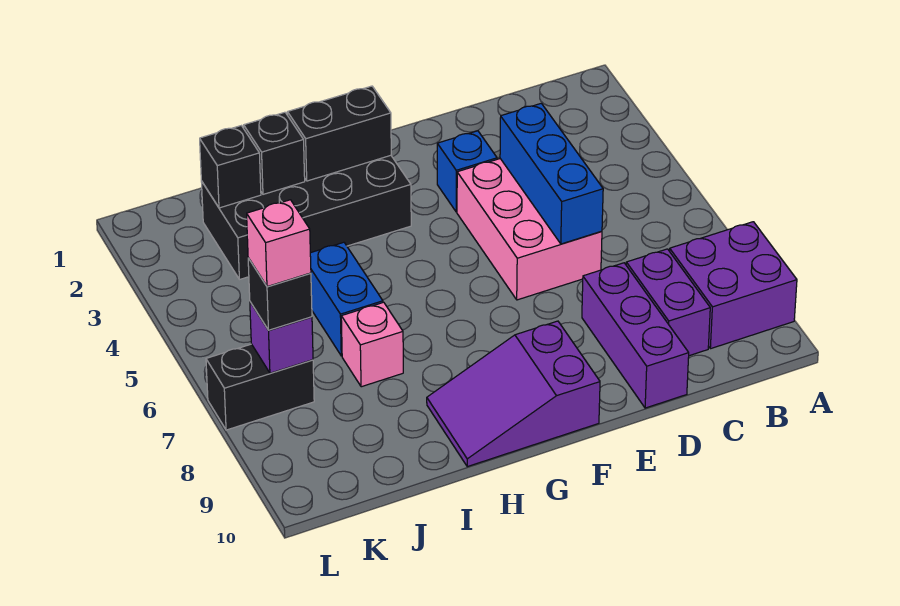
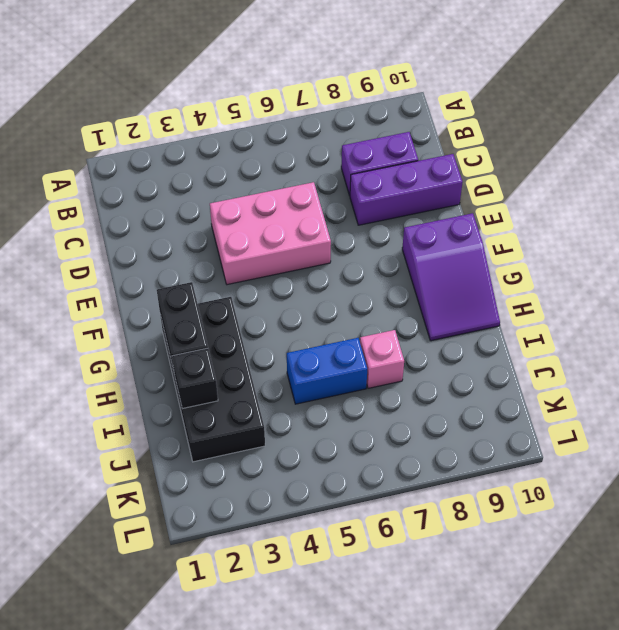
none -> purple 2x2 brick [670,222,797,349]
none -> blue 1x1 brick [437,131,497,212]
none -> black 1x2 brick [206,344,314,430]

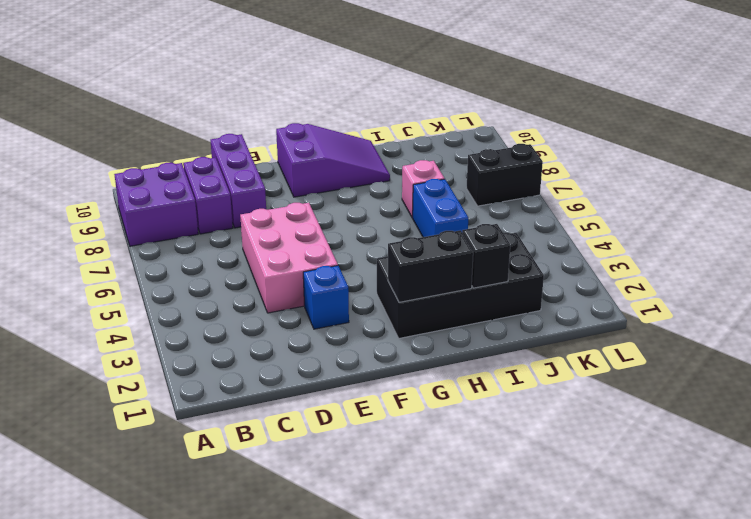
none -> blue 1x3 brick [500,103,603,244]
none -> black 1x1 brick [200,126,261,208]
none -> purple 1x1 brick [250,302,313,373]

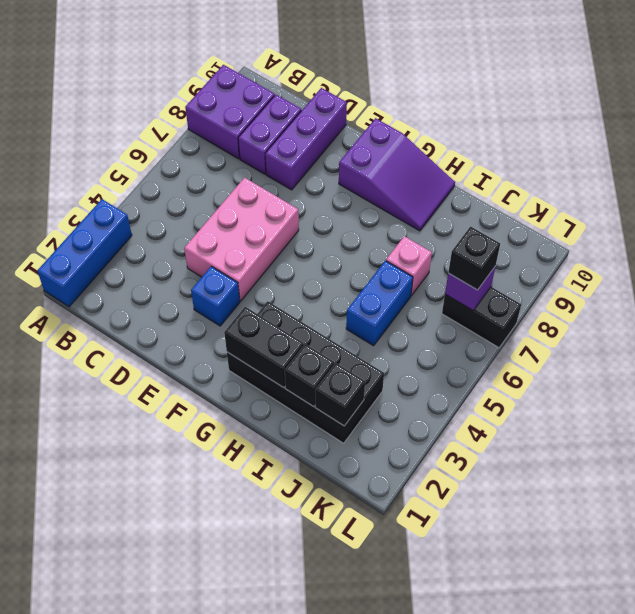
blue 1x3 brick [37,199,132,307] -> blue 1x3 brick moved to [500,103,603,244]
none -> pink 1x1 brick [247,200,311,287]

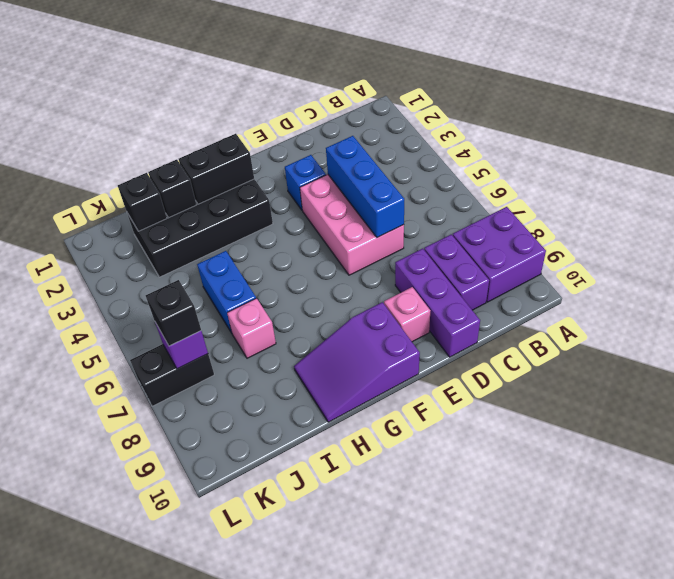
pink 1x1 brick [384,287,430,342] -> pink 1x1 brick moved to [247,200,311,287]

